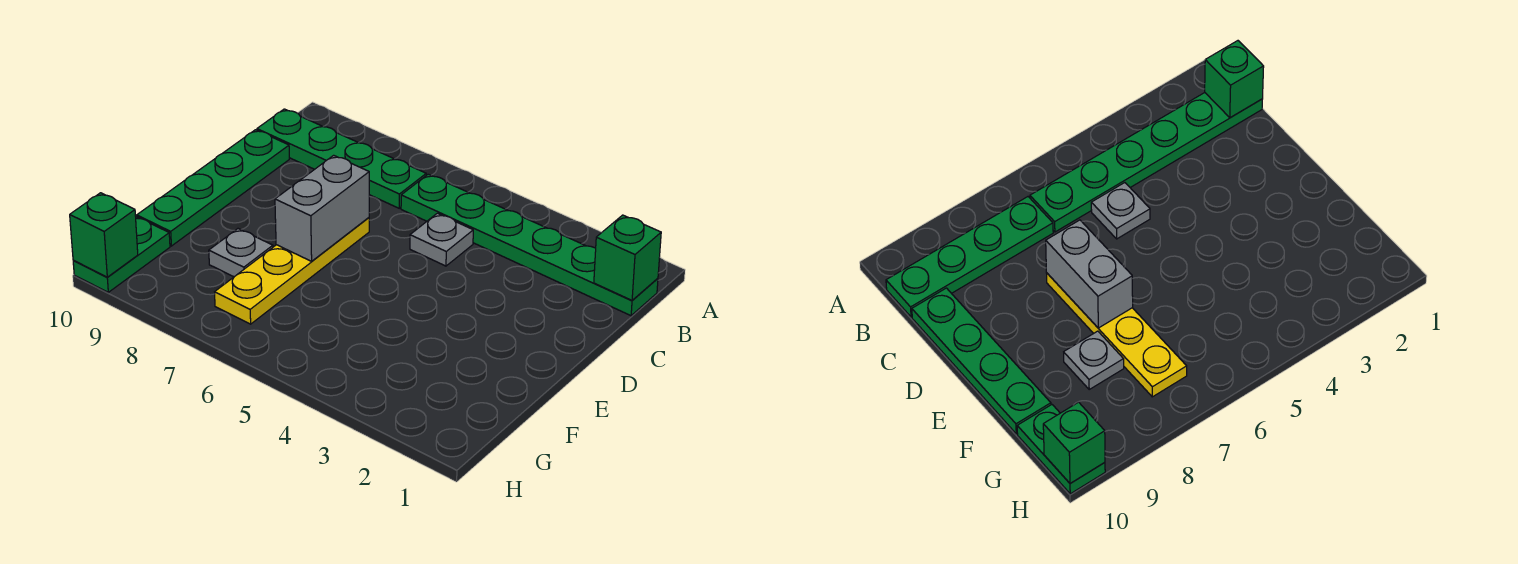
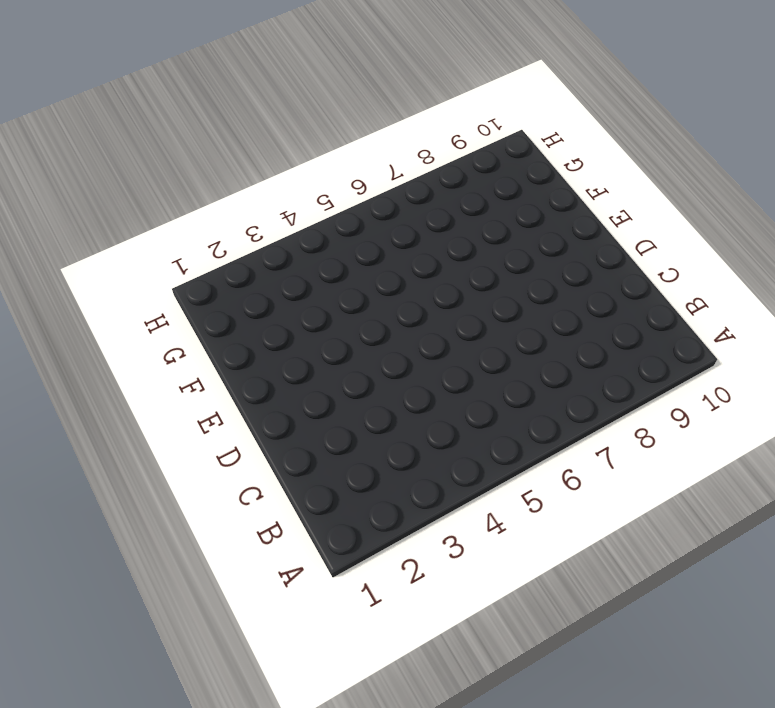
none -> green 1x6 plate [401,174,658,316]
none -> green 1x4 plate [257,109,426,208]

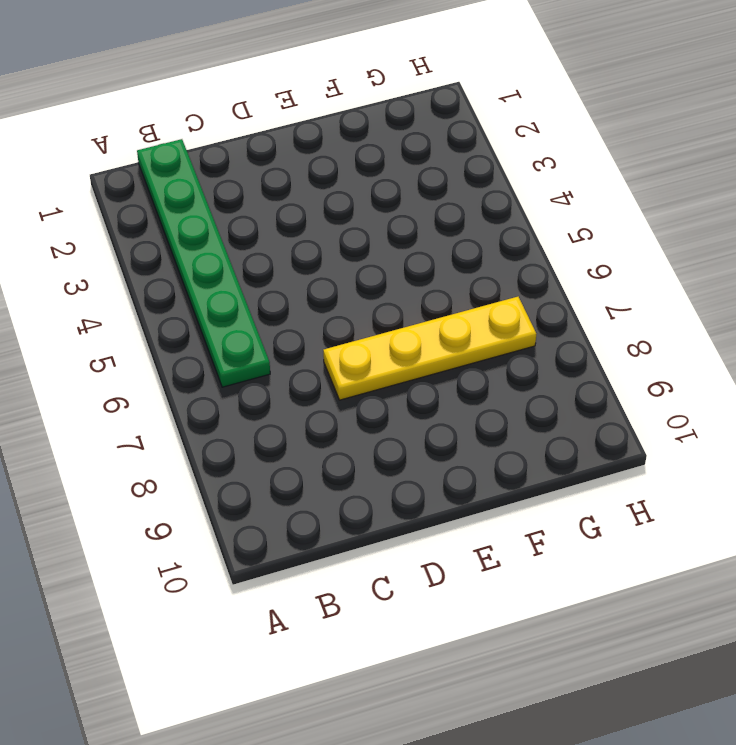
none -> green 1x4 plate [257,109,426,208]
none -> grey 1x1 plate [410,213,473,266]

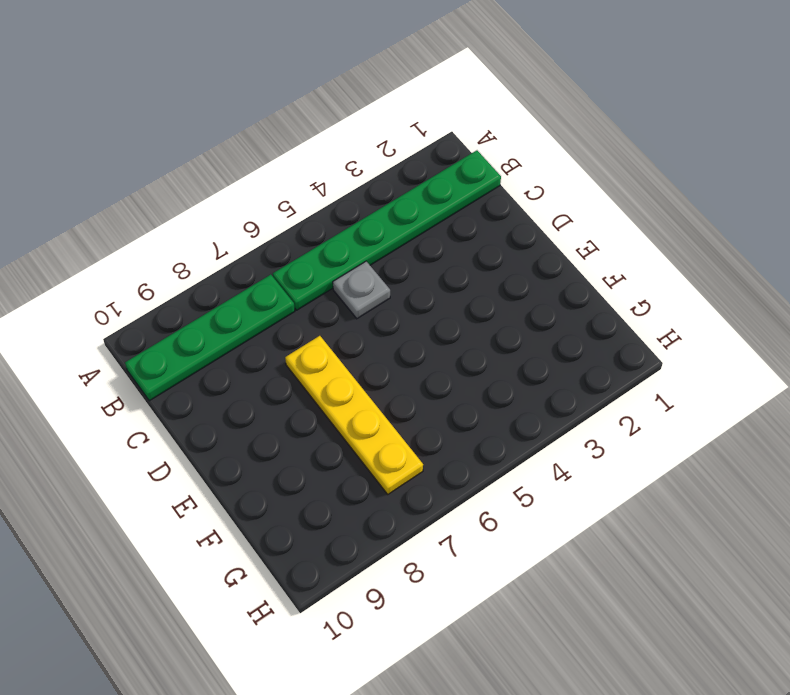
none -> green 1x4 plate [137,130,289,246]
none -> grey 1x1 plate [209,229,273,277]

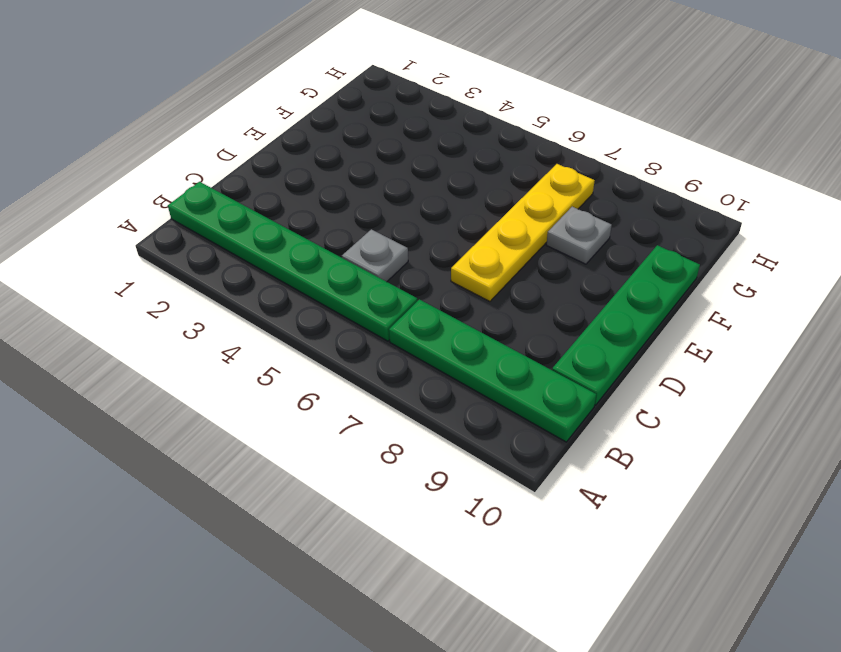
none -> green 1x2 plate [73,216,170,292]
none -> green 1x1 brick [594,215,661,300]

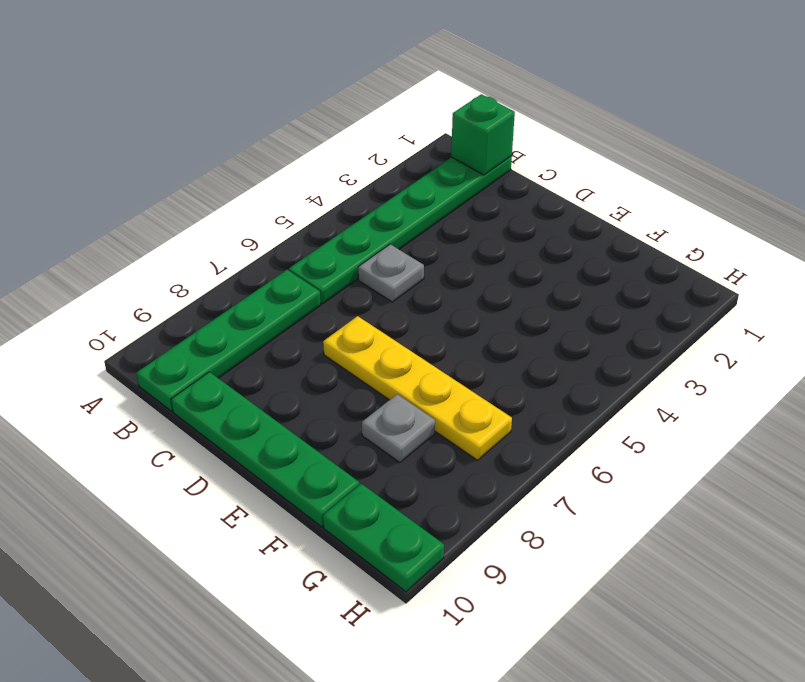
none -> grey 1x2 brick [275,155,369,261]
none -> green 1x1 brick [70,193,138,277]

